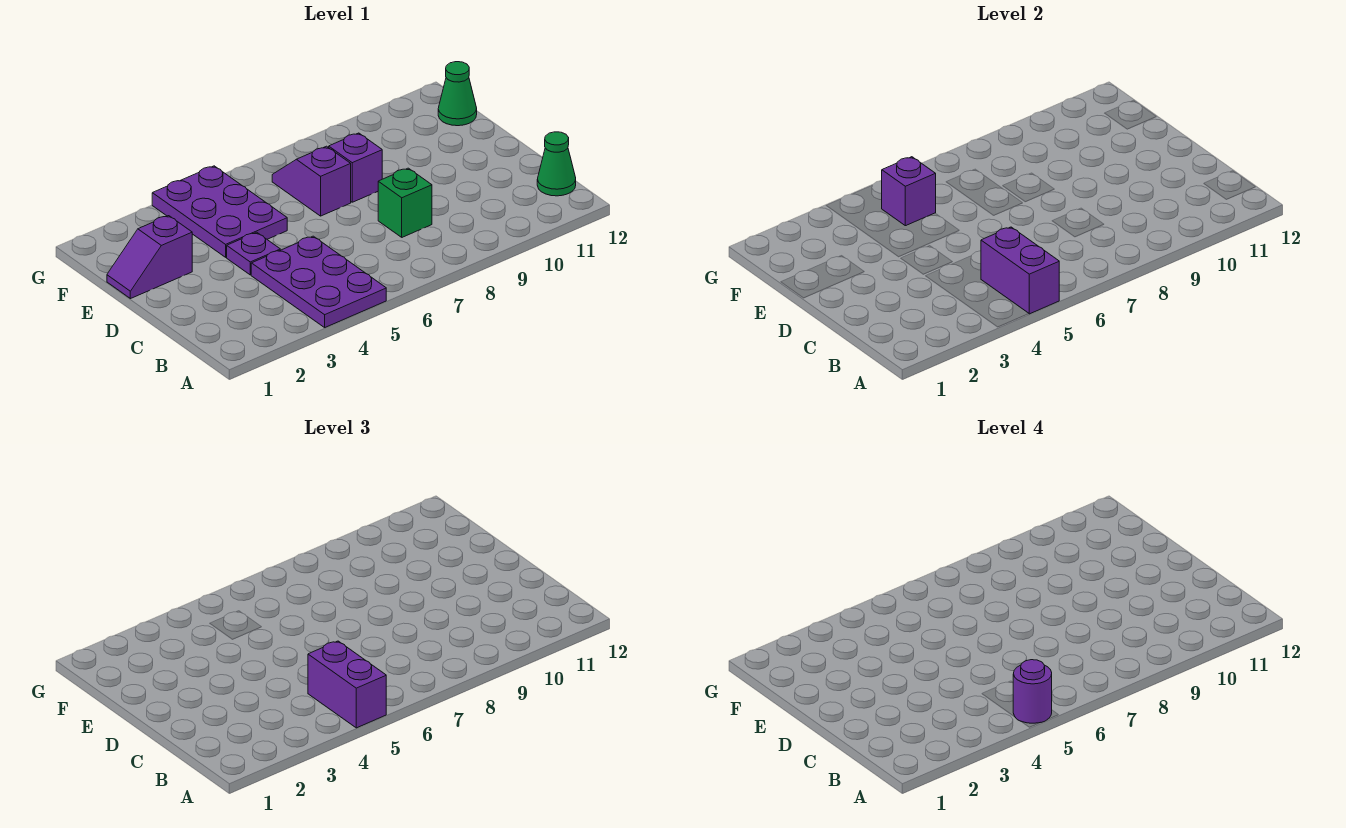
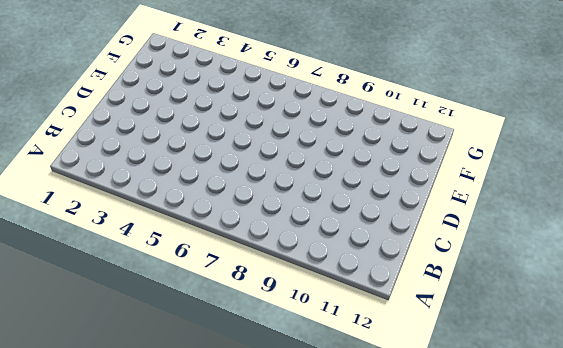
none -> purple 2x3 plate [251,236,386,327]
none -> green 1x1 cone [537,132,576,196]
none -> green 1x1 brick [378,168,432,237]

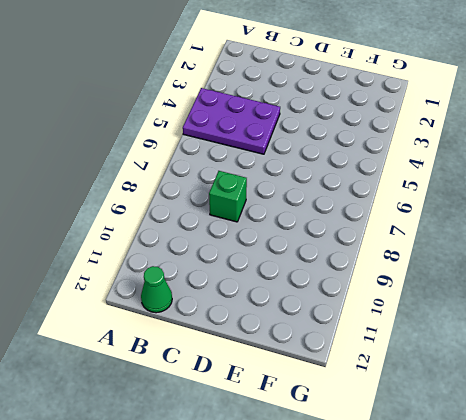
none -> purple 1x1 plate [227,232,280,275]
none -> purple 1x2 slope [107,216,192,299]
none -> purple 2x3 plate [152,166,287,257]

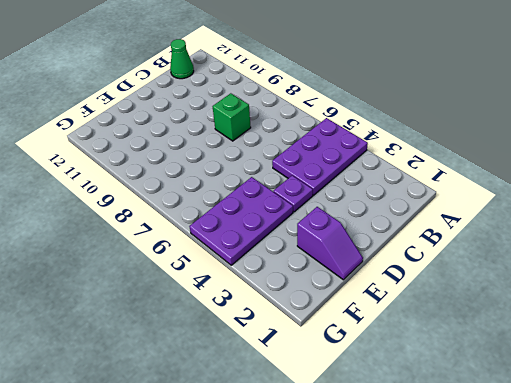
none -> purple 1x2 slope [272,146,351,216]
none -> purple 1x1 brick [329,133,382,202]
none -> green 1x1 cone [438,62,477,126]

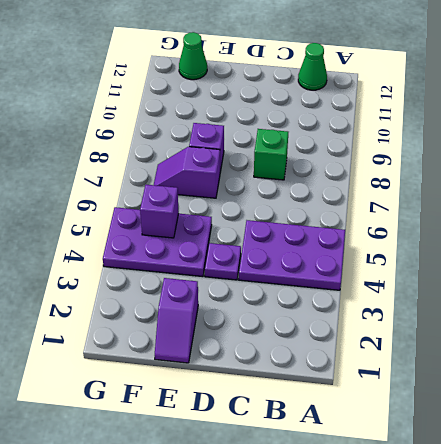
none -> purple 1x2 brick [981,227,1059,314]
none -> purple 1x2 brick [308,641,386,728]
none -> purple 1x1 round brick [1013,660,1052,723]

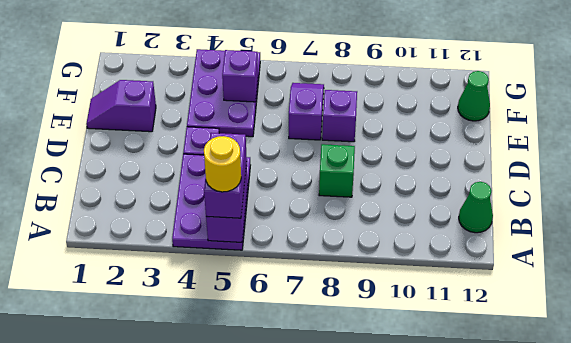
yellow 1x1 round brick [204,136,241,192] -> purple 1x1 round brick [1013,660,1052,723]

